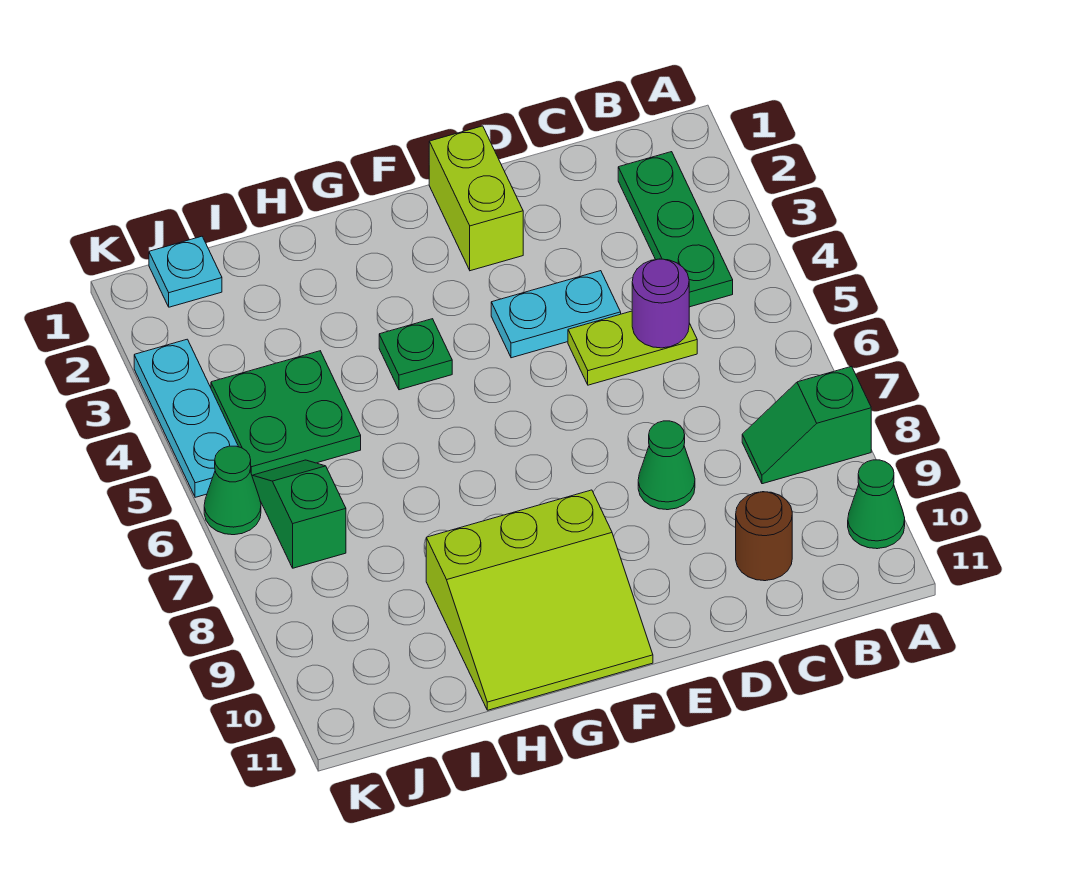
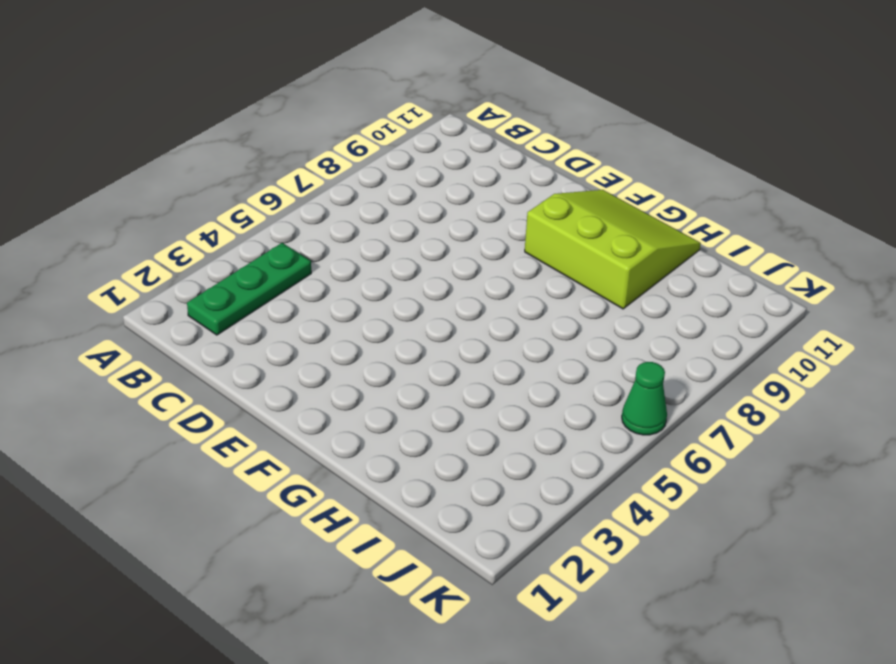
none -> green 1x2 slope [742,366,871,484]
none -> green 1x1 cone [848,460,905,549]
none -> lime 1x2 plate [568,311,697,385]

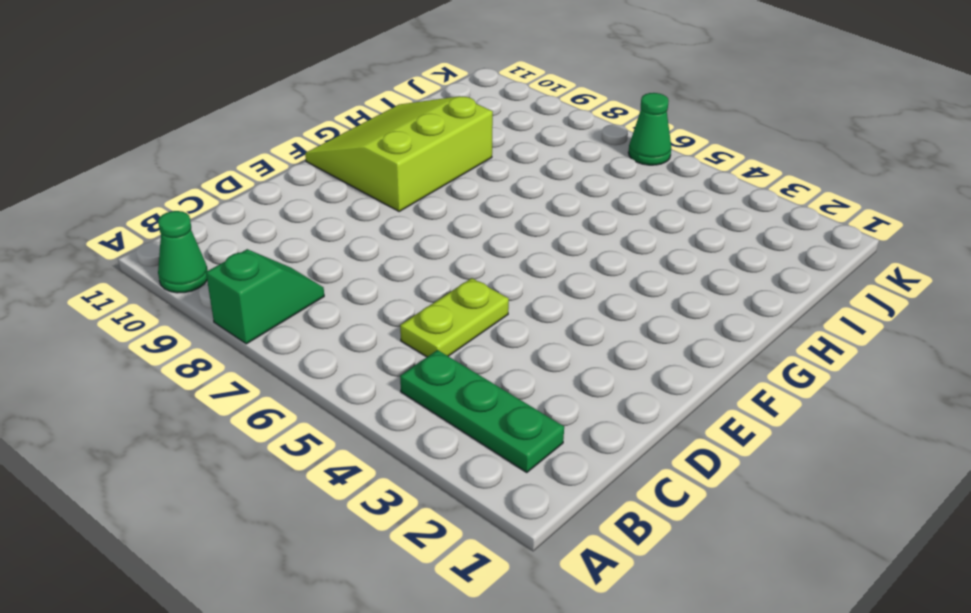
none -> brown 1x1 round brick [736,492,792,581]
none -> cyan 1x2 plate [491,271,621,358]
none -> green 1x1 cone [638,421,695,510]

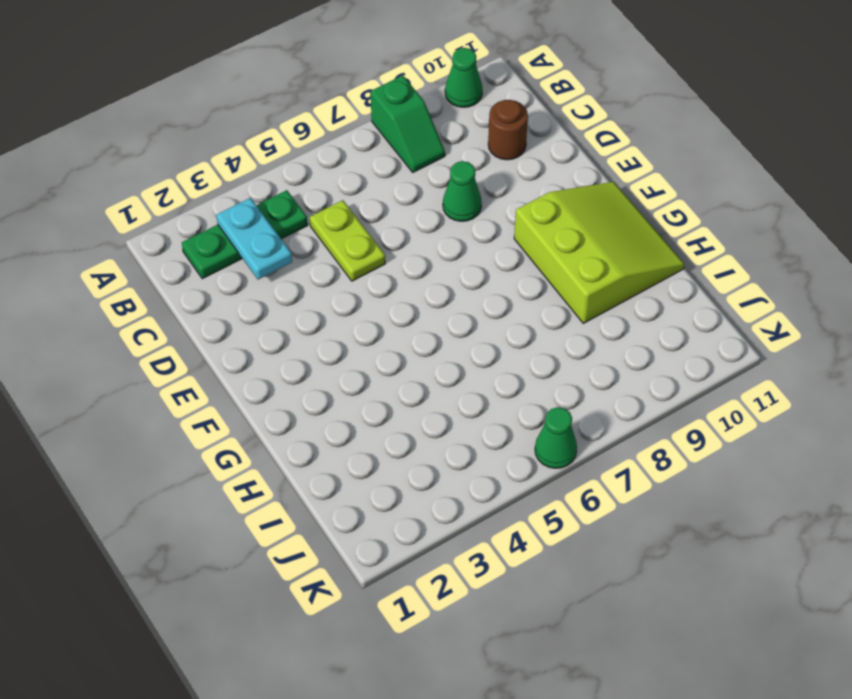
cyan 1x2 plate [216,198,292,280] -> cyan 1x2 plate moved to [491,271,621,358]
none -> lime 1x2 brick [429,126,523,271]
none -> green 1x1 plate [379,319,452,390]
none -> green 2x2 plate [211,351,361,475]

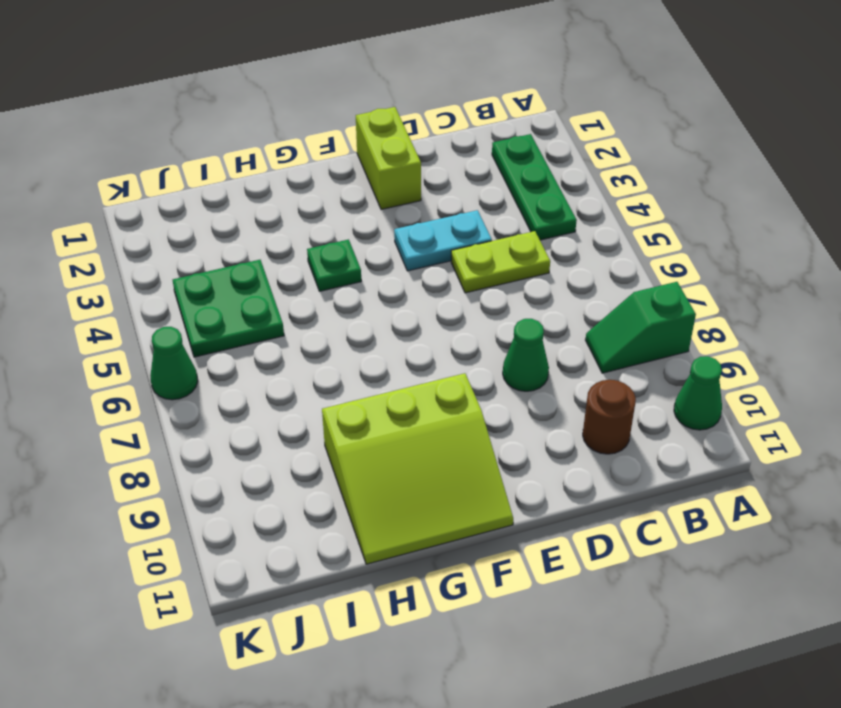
none -> cyan 1x1 plate [149,236,222,307]
none -> green 1x2 slope [252,460,346,568]
none -> cyan 1x3 plate [134,339,239,497]

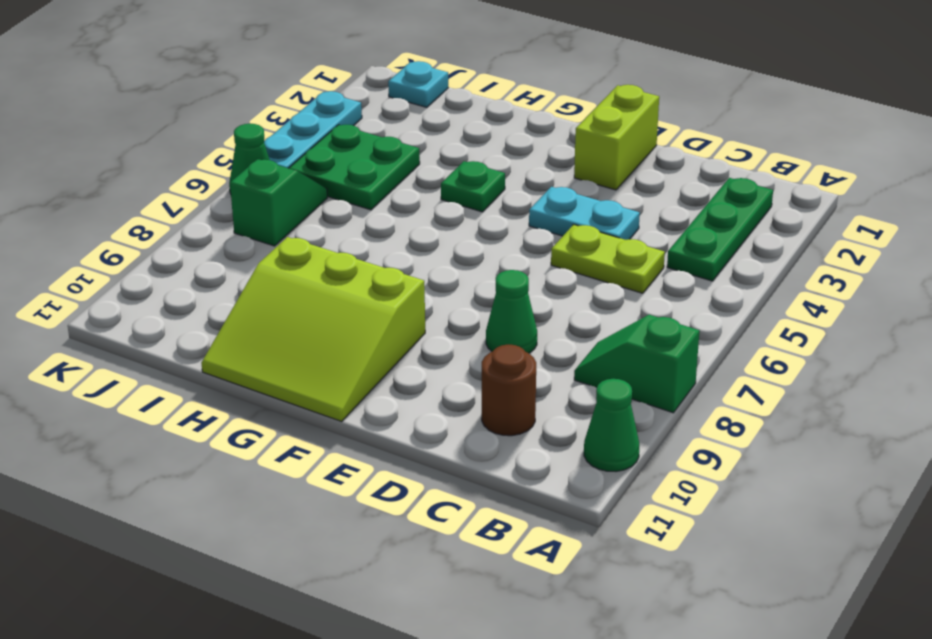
none -> purple 1x1 round brick [632,259,689,348]

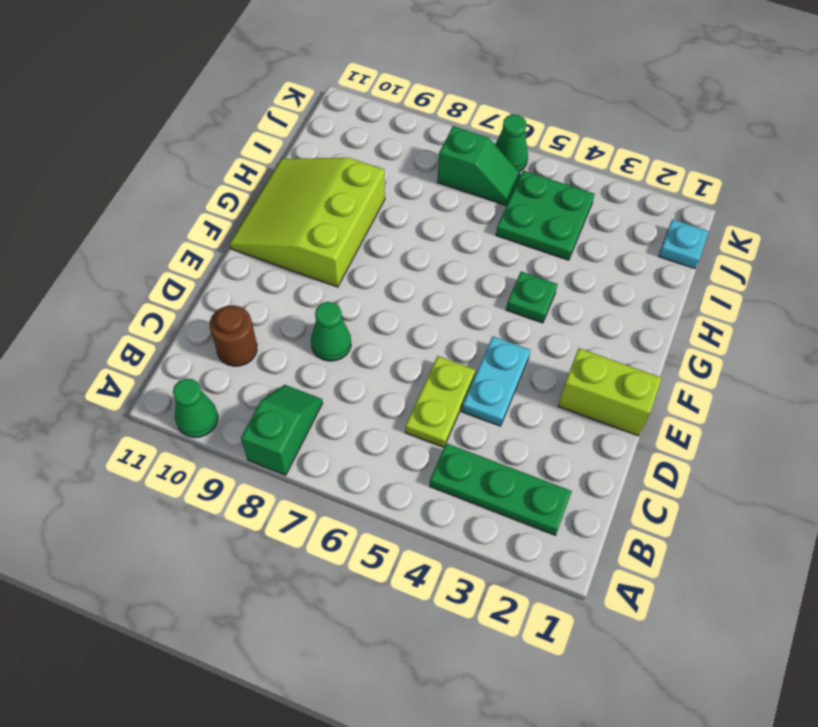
none -> cyan 1x3 plate [134,339,239,497]
none -> purple 1x1 round brick [632,259,689,348]

